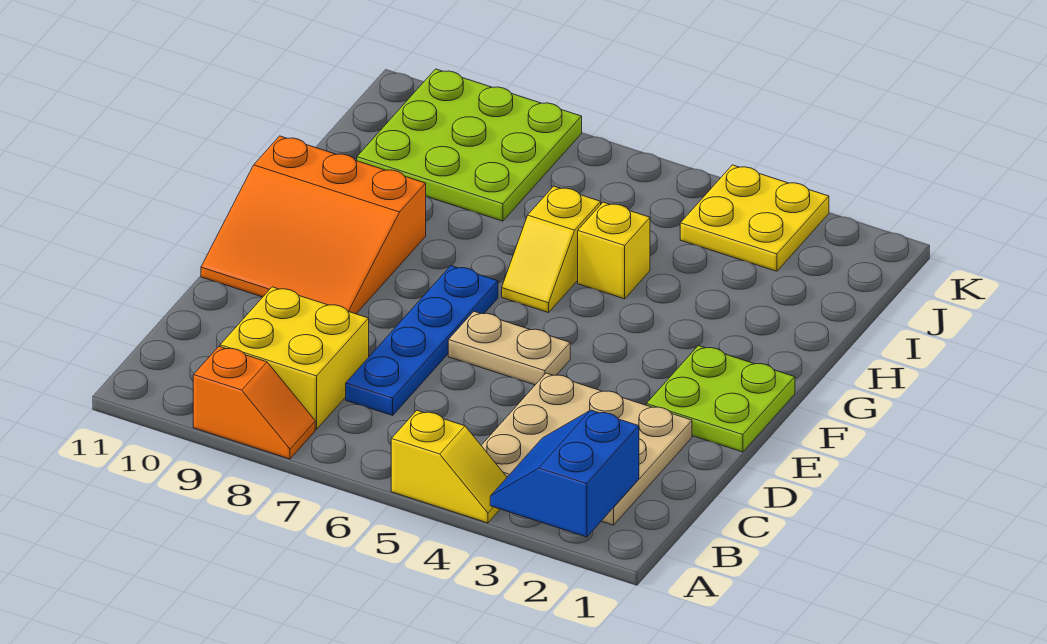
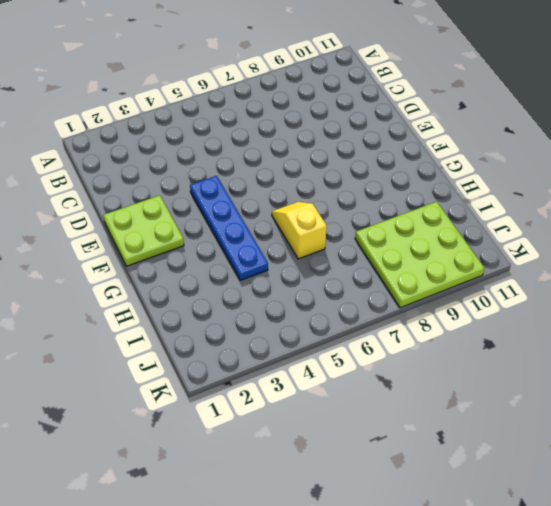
blue 1x4 plate [190,176,268,280] -> blue 1x4 plate moved to [346,266,498,415]
none -> yellow 1x2 slope [391,410,507,523]
none -> orange 1x2 slope [193,346,315,459]
none -> tan 3x3 plate [481,373,692,525]

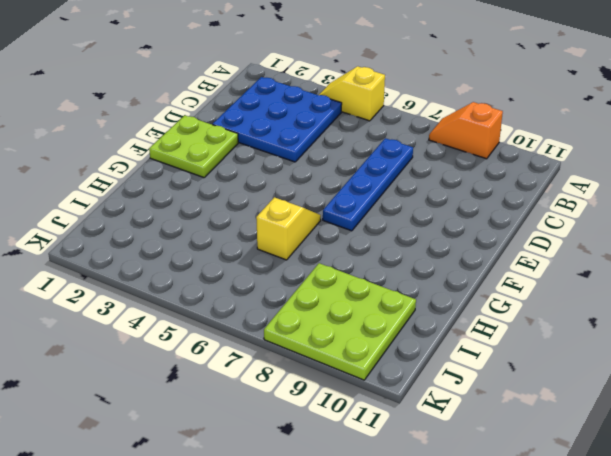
blue 3x3 plate [213,77,342,162] -> tan 3x3 plate [481,373,692,525]
none -> yellow 2x2 brick [220,287,369,429]
none -> tan 1x2 plate [448,312,570,385]
none -> orange 3x3 slope [201,136,426,314]

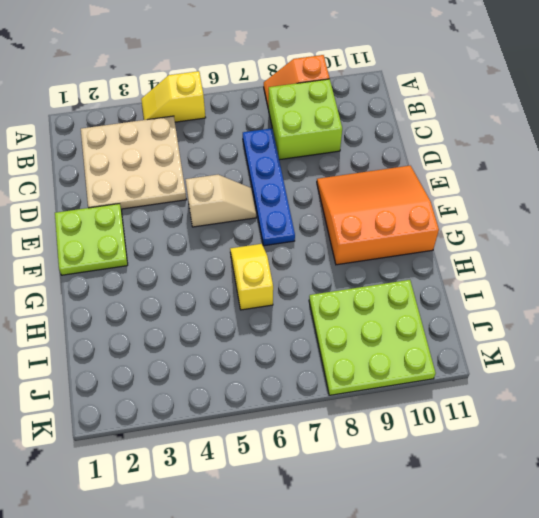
lime 2x2 brick [268,79,342,160] -> yellow 2x2 brick [220,287,369,429]
tan 1x2 slope [186,175,256,227] -> tan 1x2 plate [448,312,570,385]
none -> yellow 1x1 brick [578,202,650,299]
none -> yellow 2x2 plate [680,165,829,271]
none -> blue 2x2 slope [490,410,639,537]

